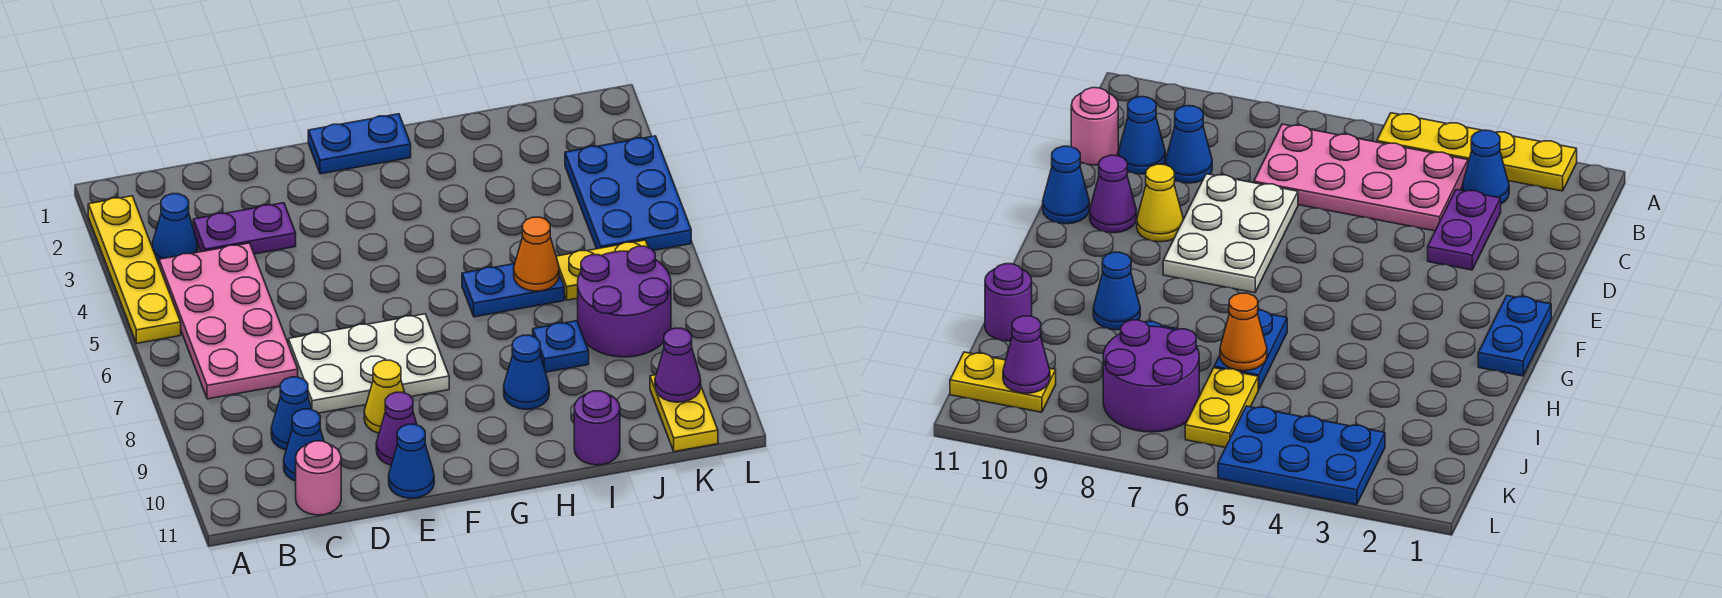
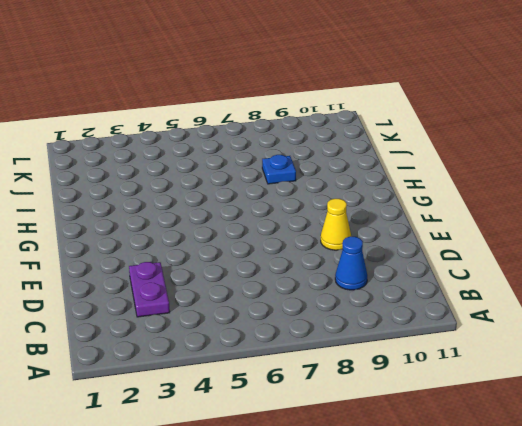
none -> yellow 1x4 plate [88,196,181,343]
none -> blue 1x1 cone [152,194,198,263]
none -> pink 2x4 plate [159,243,298,399]

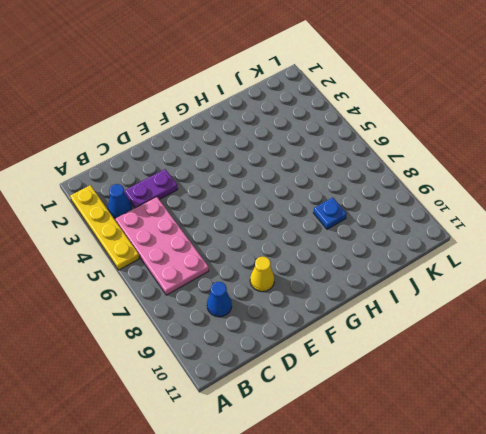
none -> blue 1x1 cone [284,409,324,481]
none -> pink 1x1 round brick [296,441,341,515]
none -> white 2x3 plate [288,314,449,413]

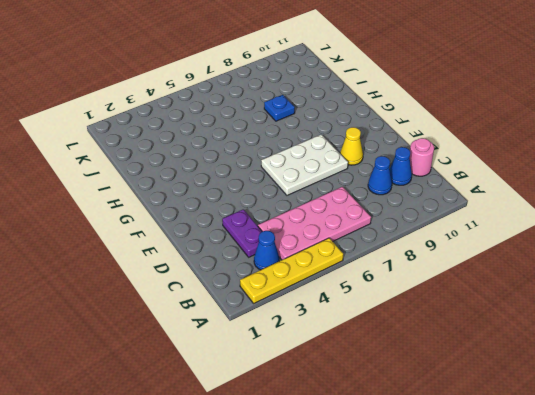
white 2x3 plate [261,135,348,195] -> white 2x3 plate turned to [288,314,449,413]
none -> purple 1x1 cone [376,392,417,465]
none -> blue 1x1 cone [389,424,434,498]
none -> blue 1x2 plate [308,114,411,174]

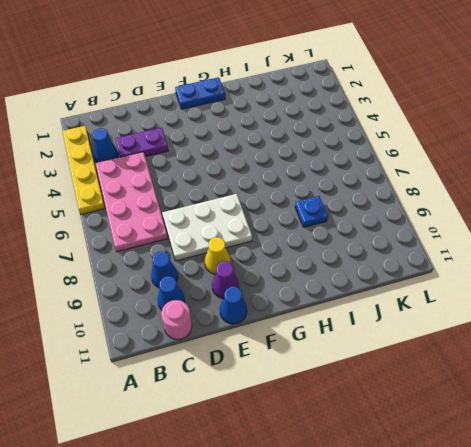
none -> blue 1x2 plate [462,264,564,317]
none -> blue 1x1 cone [504,335,549,409]
none -> purple 1x1 round brick [574,391,620,465]

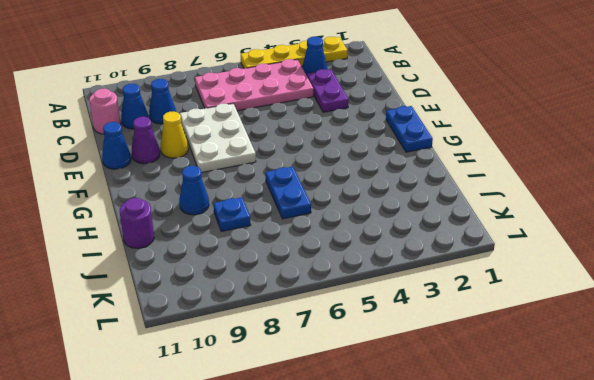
none -> yellow 1x2 plate [556,240,648,300]
none -> purple 2x2 round brick [578,246,671,357]
none -> blue 2x3 plate [565,136,691,251]

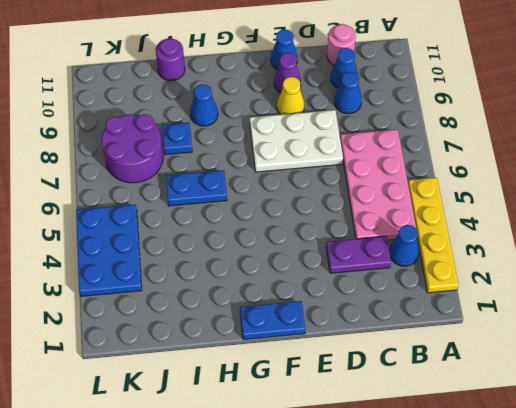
none -> yellow 1x2 plate [556,240,648,300]
none -> yellow 1x2 plate [650,375,718,452]
none -> orange 1x1 cone [514,217,559,291]

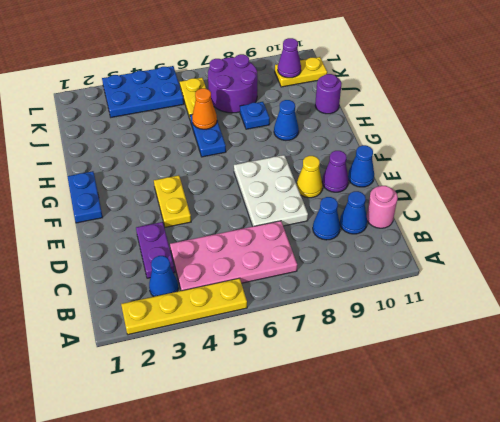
yellow 1x2 plate [154,175,191,227] -> none

